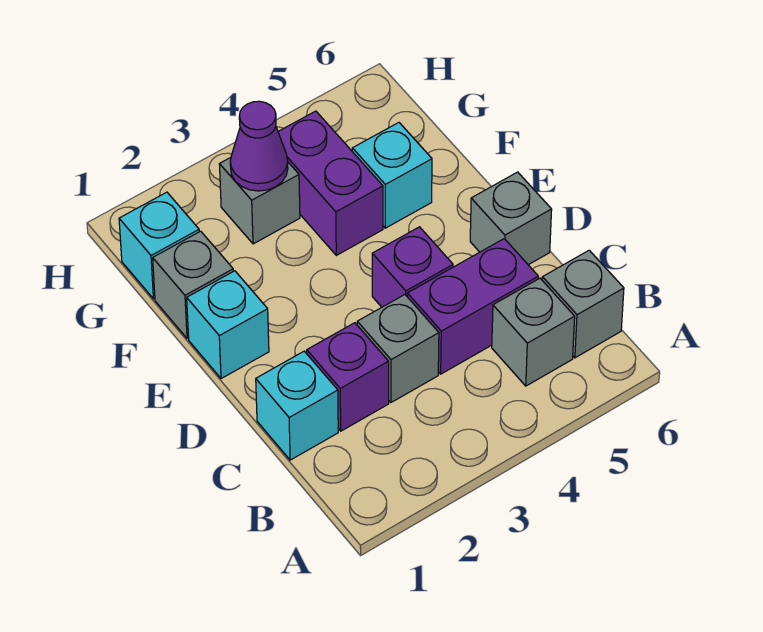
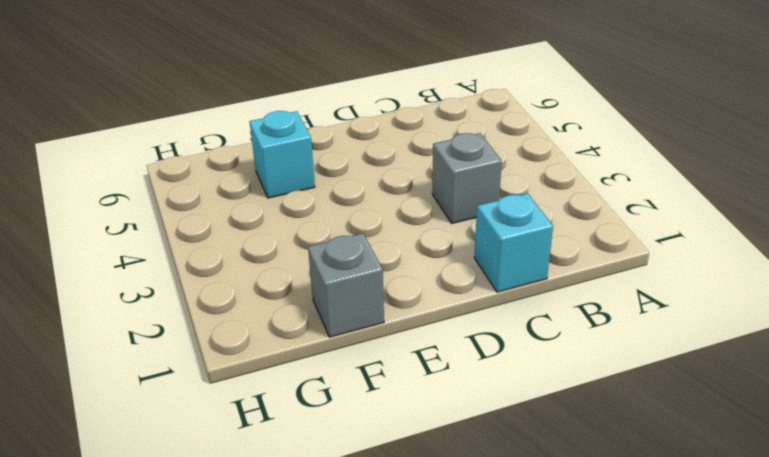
none -> grey 1x1 brick [492,278,575,386]
none -> grey 1x1 brick [542,250,624,358]
none -> purple 1x1 brick [307,323,389,431]

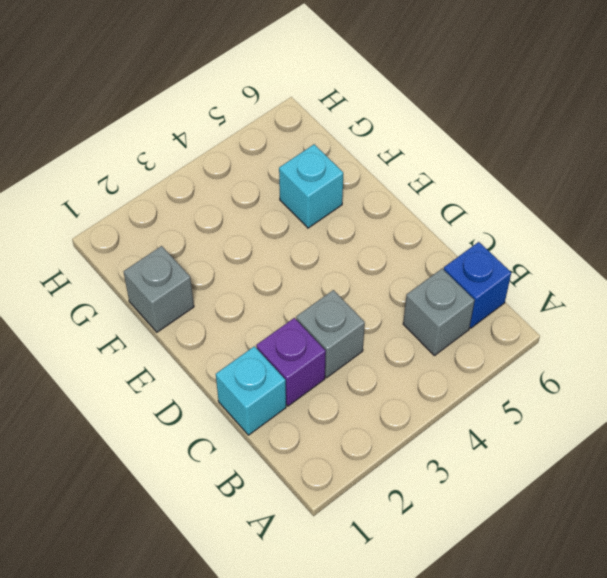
blue 1x1 brick [444,242,511,328] -> grey 1x1 brick [542,250,624,358]
none -> purple 1x2 brick [407,239,538,374]
none -> purple 1x1 brick [372,227,453,307]
none -> grey 1x1 brick [470,172,552,265]

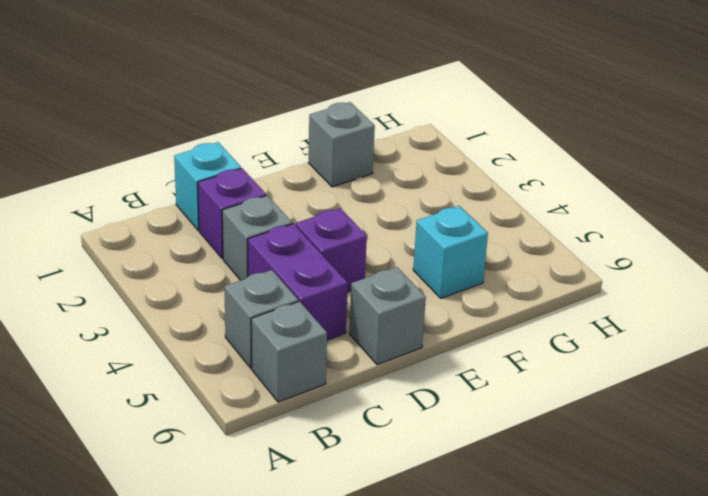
none -> cyan 1x1 brick [187,271,269,379]
none -> purple 1x2 brick [278,111,383,255]
none -> cyan 1x1 brick [119,192,199,299]

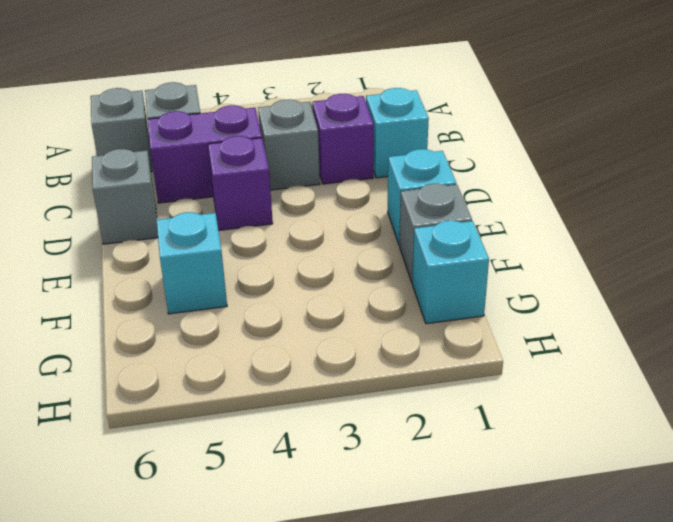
none -> purple 1x2 brick [278,111,383,255]
none -> grey 1x1 brick [219,157,300,244]
none -> purple 1x1 cone [230,101,288,191]

